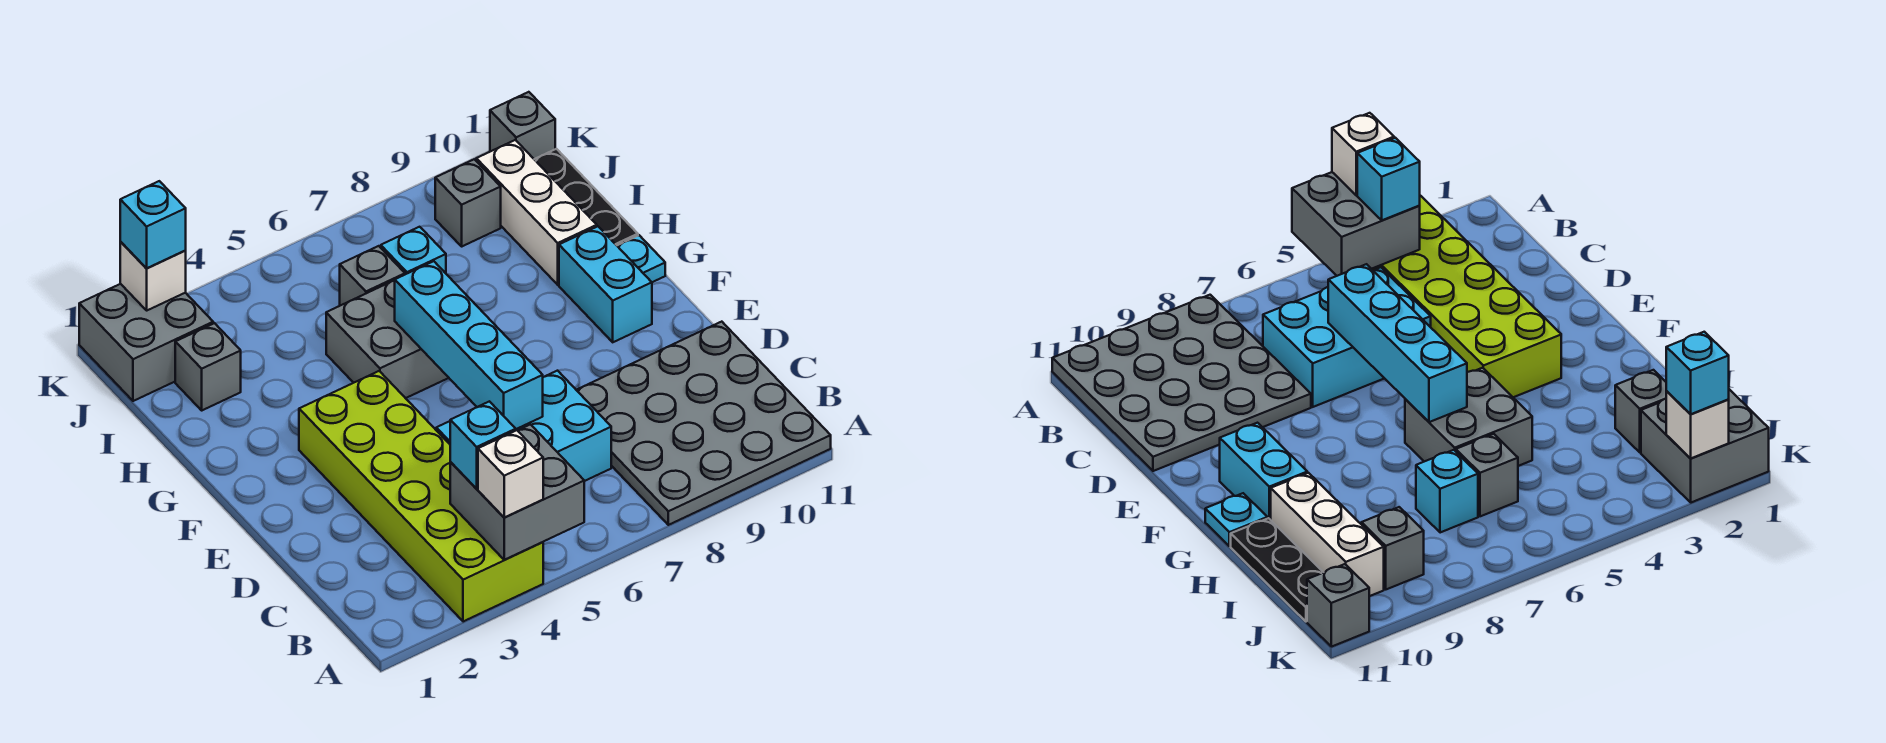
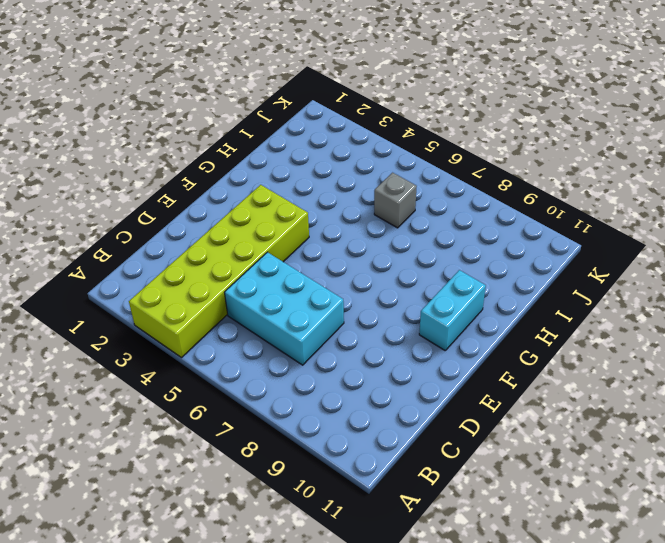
none -> grey 4x4 plate [577,322,831,525]
none -> grey 2x2 brick [326,281,449,398]
none -> cyan 1x1 plate [617,235,665,282]

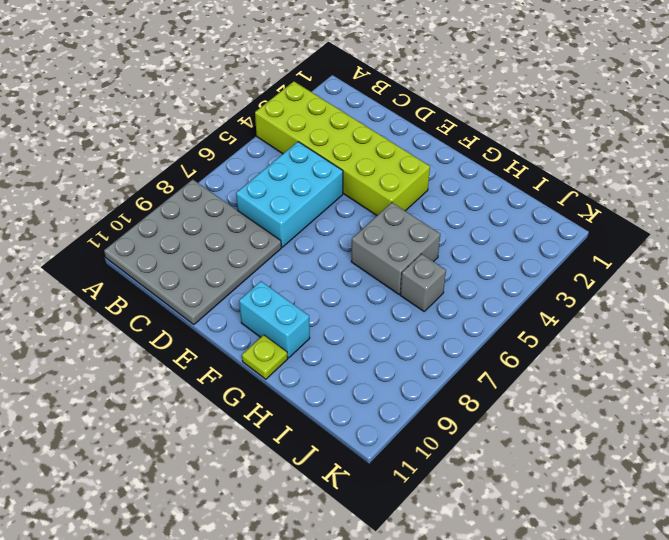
lime 1x1 plate [242,335,288,379] -> cyan 1x1 plate [617,235,665,282]
none -> white 1x3 brick [476,140,597,285]
none -> black 1x3 plate [534,149,638,245]
none -> grey 1x1 brick [175,323,241,410]

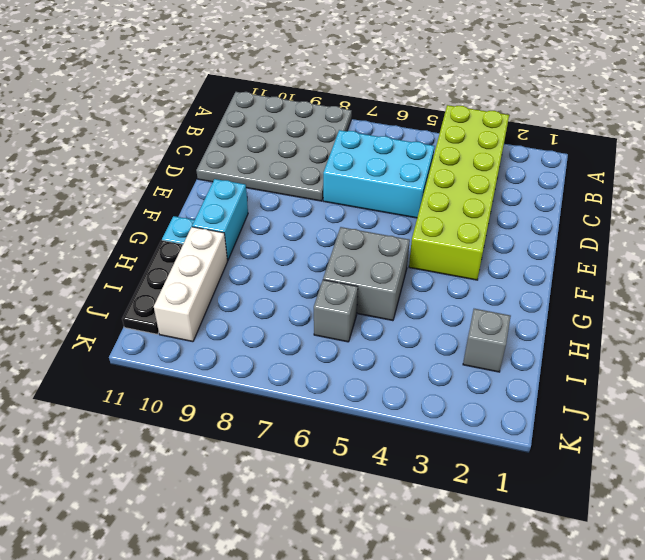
none -> cyan 1x1 brick [381,227,446,274]
none -> grey 2x2 brick [79,284,213,401]
none -> grey 1x1 brick [435,159,501,246]

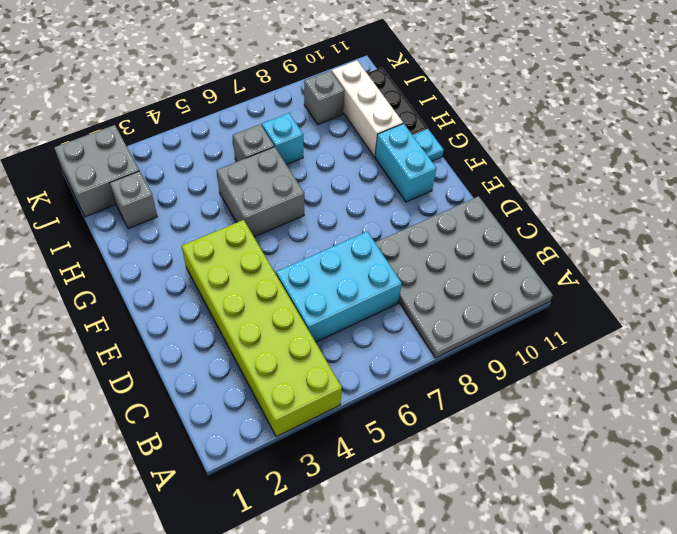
none -> grey 1x1 brick [490,92,555,159]
none -> grey 2x2 brick [450,424,584,560]
none -> cyan 1x4 brick [394,261,543,429]

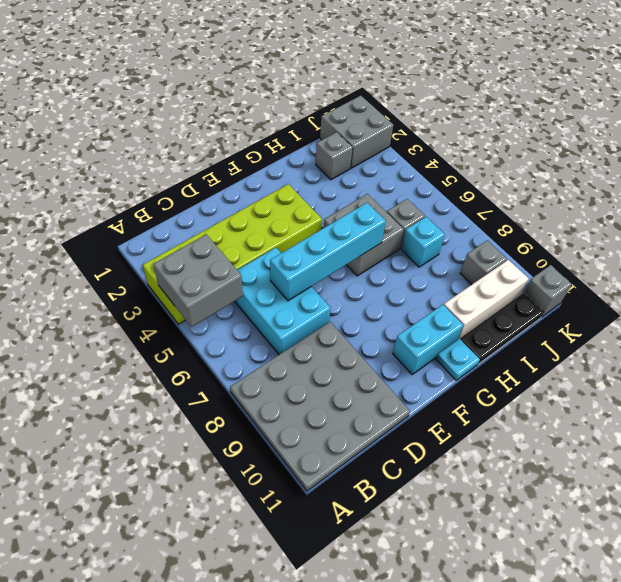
none -> white 1x1 brick [120,242,186,310]
none -> white 1x1 brick [478,430,543,517]
none -> cyan 1x1 brick [450,401,516,489]

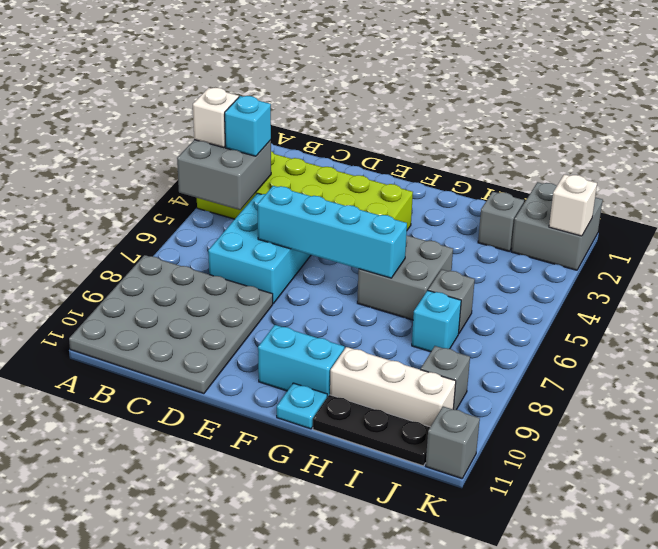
none -> cyan 1x1 brick [120,181,186,268]

